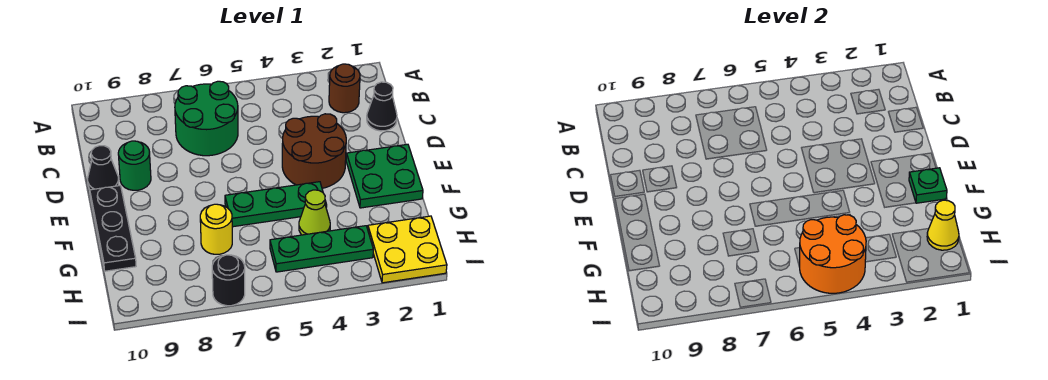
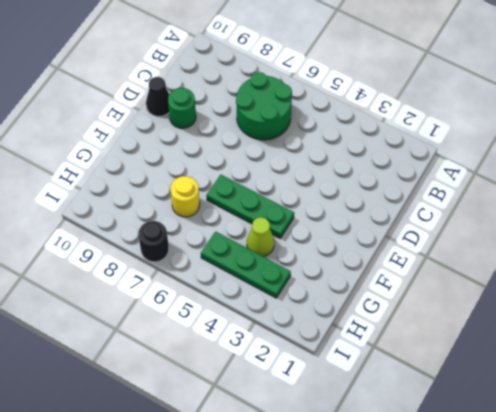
none -> brown 1x1 round brick [329,64,360,113]
none -> black 1x1 cone [367,82,397,131]
none -> brown 2x2 round brick [282,114,346,188]

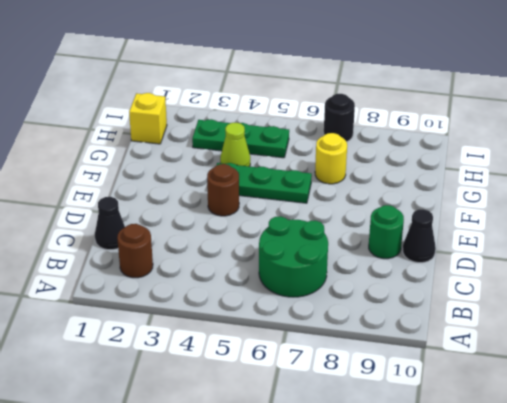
brown 1x1 round brick [207,164,239,216] -> brown 2x2 round brick [282,114,346,188]
yellow 1x1 brick [129,93,167,144] -> yellow 2x2 plate [368,216,447,283]
none -> green 2x2 plate [346,144,423,208]
none -> black 1x3 plate [90,186,136,271]
none -> green 1x1 plate [909,168,947,203]

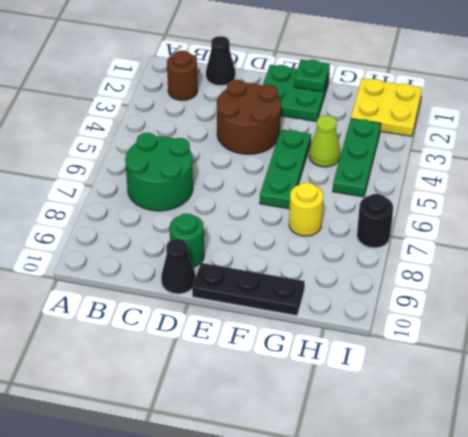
none -> yellow 1x1 cone [927,200,959,250]
none -> orange 2x2 round brick [800,215,866,293]

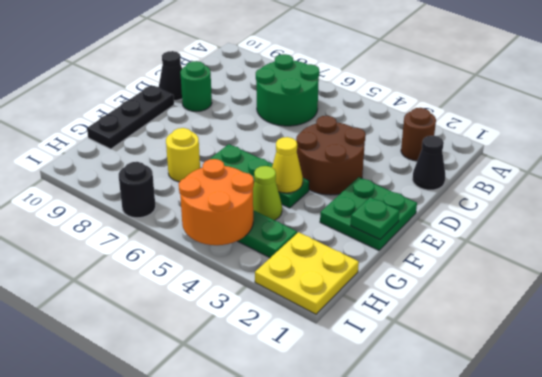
yellow 1x1 cone [272,137,303,193] -> yellow 1x1 cone moved to [927,200,959,250]

